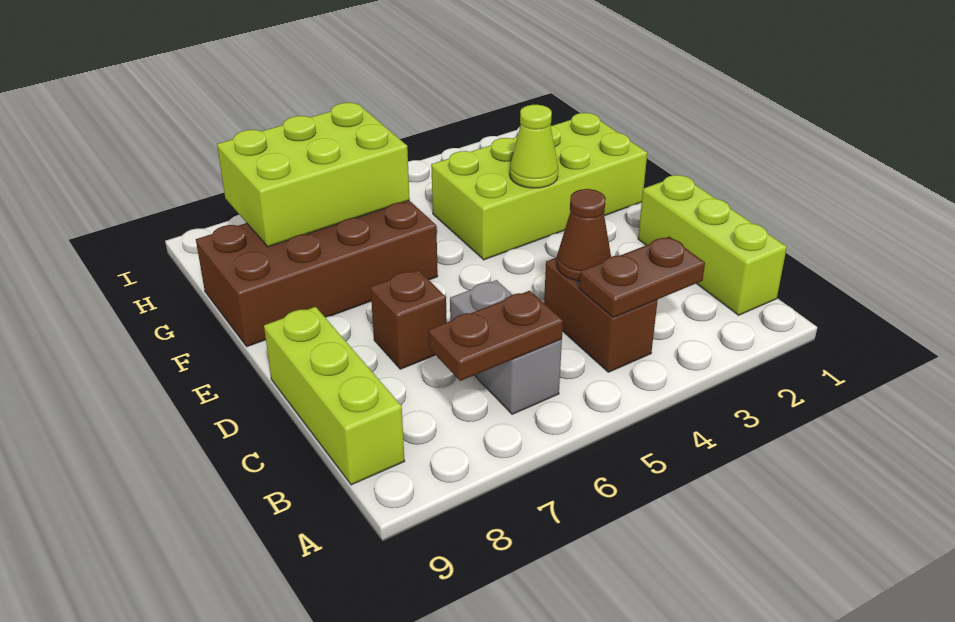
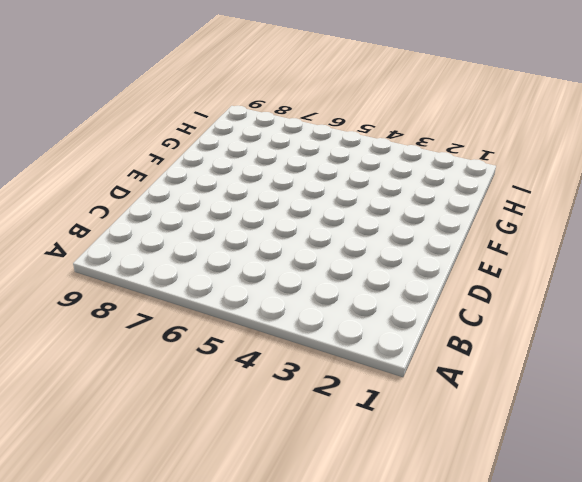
none -> lime 1x3 brick [638,175,787,315]
none -> brown 1x2 brick [544,257,658,372]
none -> grey 1x2 brick [450,280,562,414]

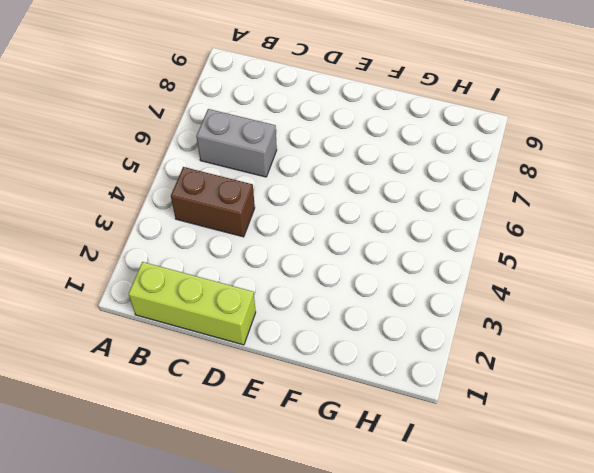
none -> lime 1x3 brick [264,307,405,485]
none -> brown 1x1 brick [370,270,447,369]
none -> lime 2x4 brick [431,113,647,260]

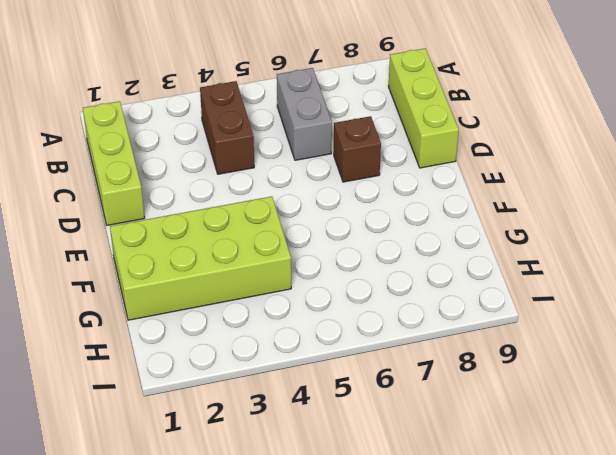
none -> brown 2x4 brick [196,201,438,347]
none -> brown 1x2 plate [579,237,705,318]
none -> brown 1x2 plate [429,291,563,381]

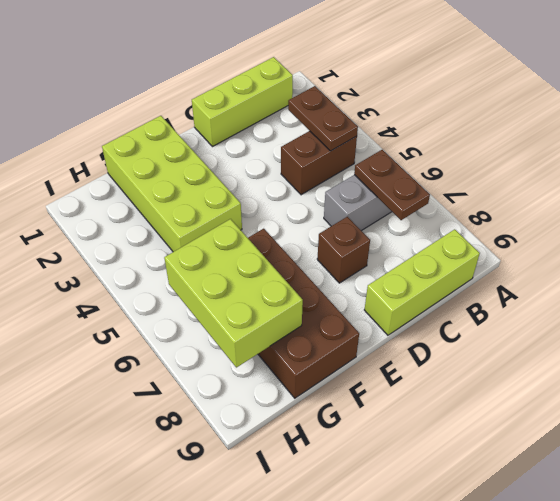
none -> brown 1x1 cone [557,189,611,281]
none -> lime 1x1 cone [510,105,558,188]

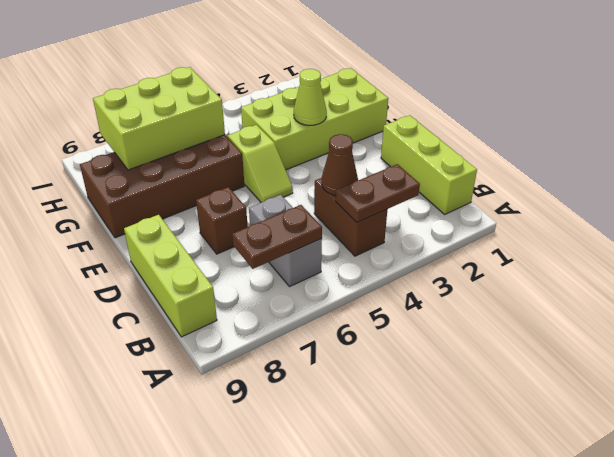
lime 1x2 slope [227,125,293,202] -> none

